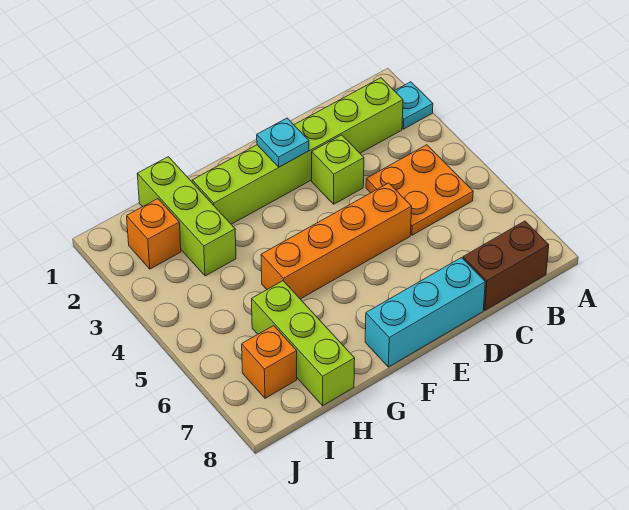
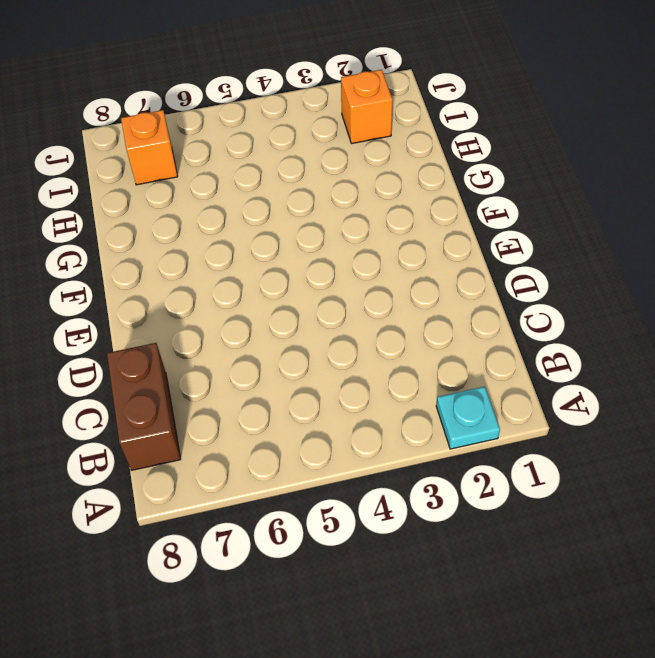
none -> lime 1x6 brick [192,78,403,224]
none -> orange 2x2 plate [366,145,473,235]
none -> lime 1x1 brick [312,135,364,204]

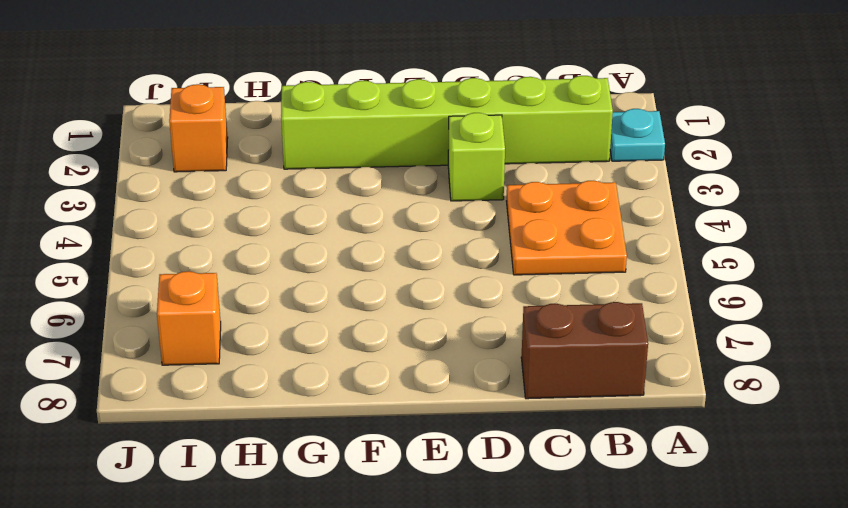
none -> orange 1x4 brick [261,183,412,299]
none -> cyan 1x3 brick [365,258,485,367]
none -> lime 1x3 brick [137,157,236,276]

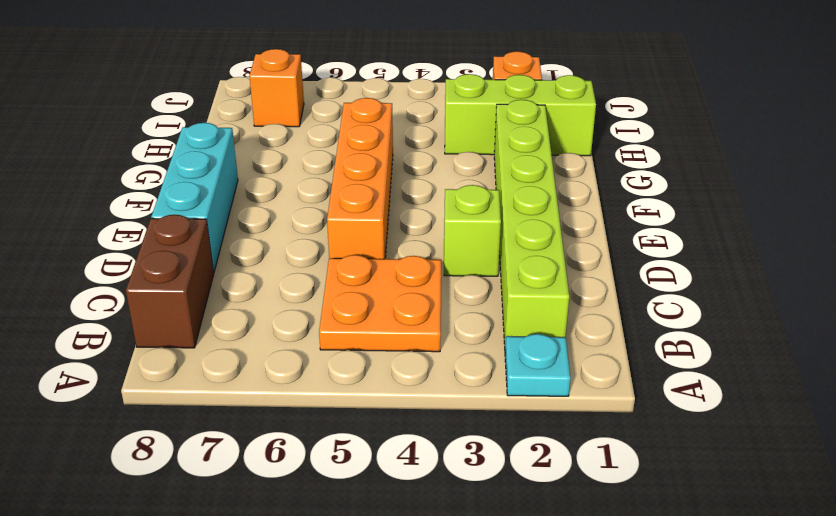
none -> lime 1x3 brick [252,281,355,406]
none -> cyan 1x1 plate [257,118,309,167]

